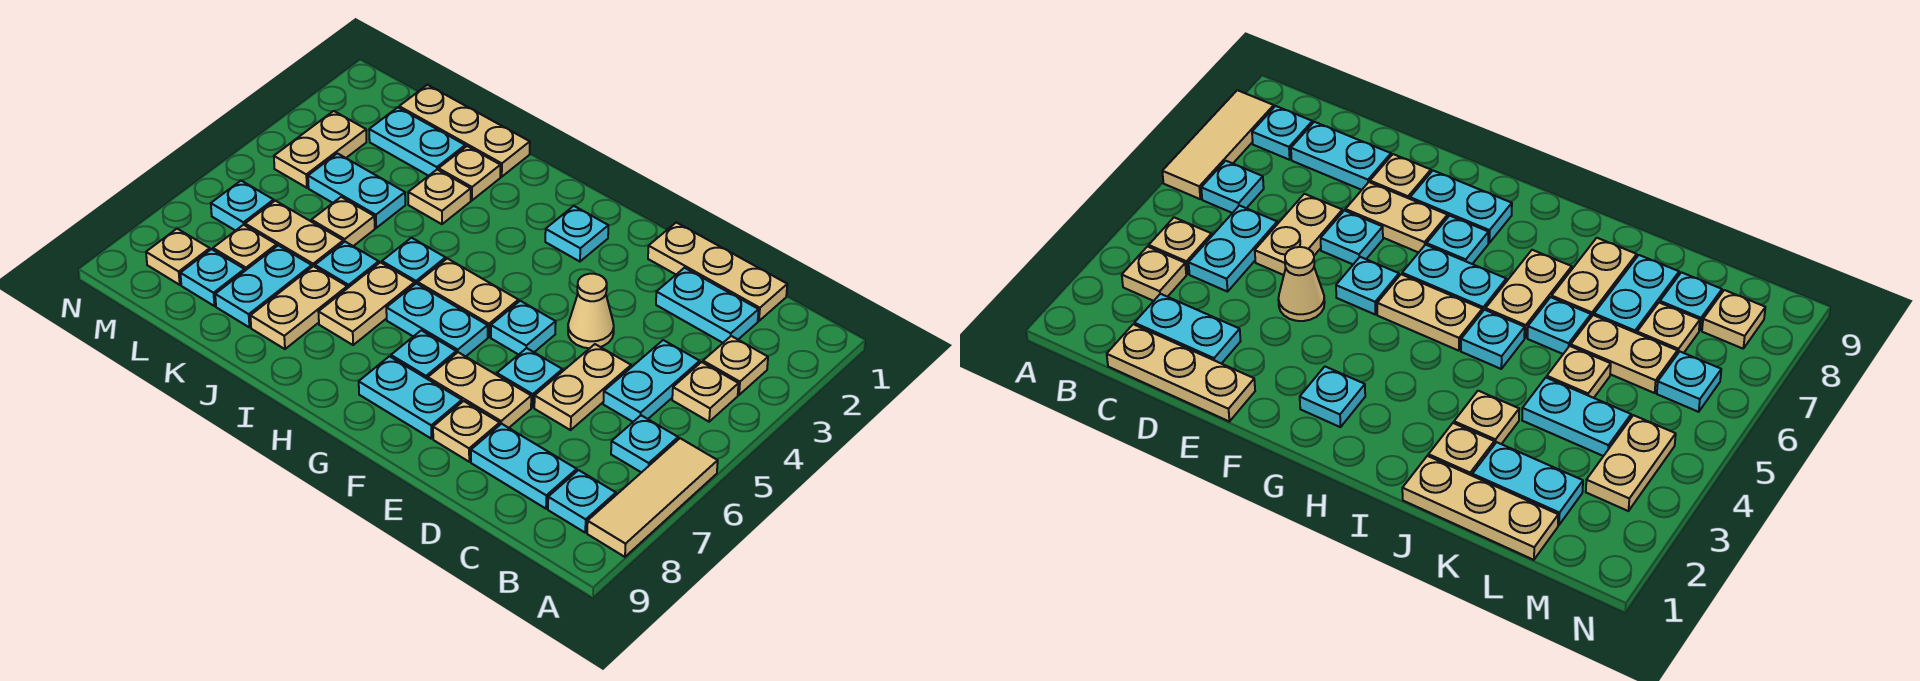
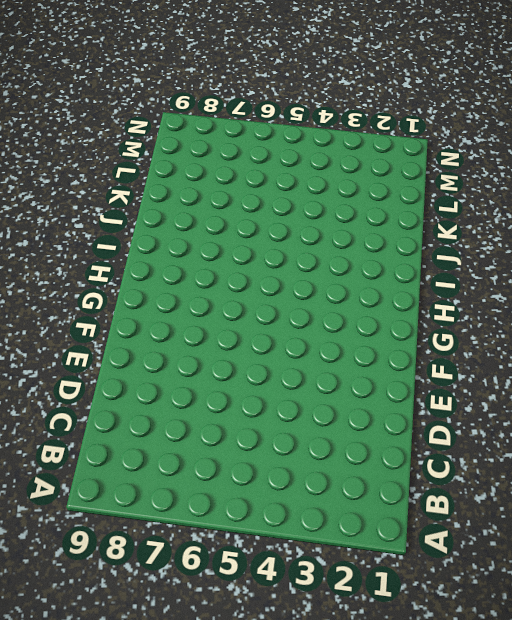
none -> tan 1x3 tile [587,438,718,557]
none -> tan 1x1 plate [703,336,768,395]
none -> tan 1x1 plate [672,362,739,422]
none -> cyan 1x1 plate [611,415,678,473]

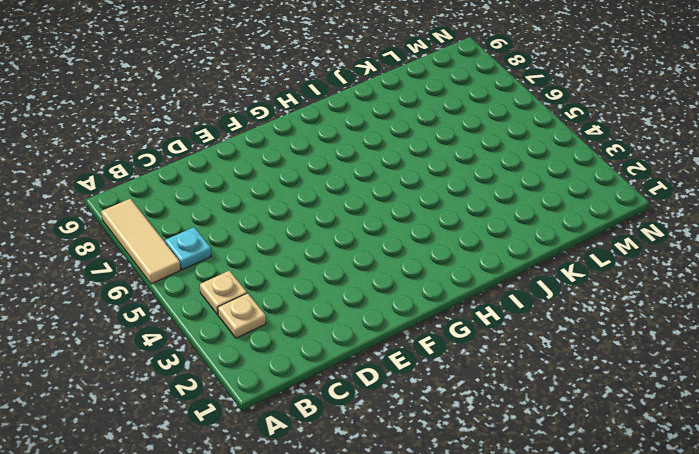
none -> cyan 1x1 plate [548,470,616,532]
none -> tan 1x3 plate [648,222,787,321]
none -> cyan 1x2 plate [656,268,759,343]
none -> cyan 1x2 plate [603,340,700,422]

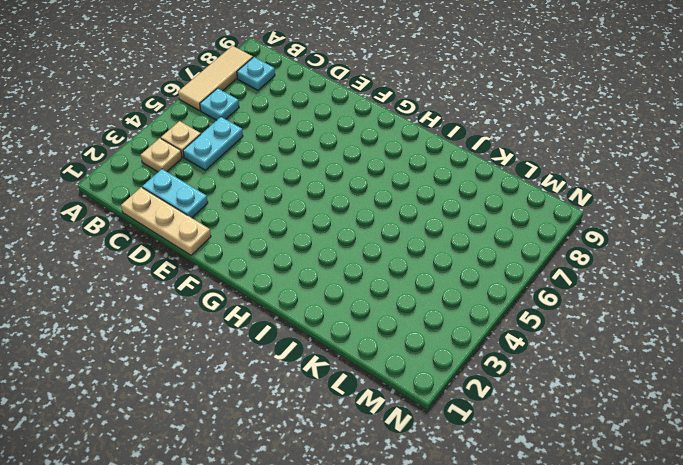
none -> cyan 1x2 plate [471,424,577,509]
none -> tan 1x2 plate [534,344,631,430]
none -> tan 1x1 cone [568,274,614,348]
none -> cyan 1x1 plate [497,348,562,407]

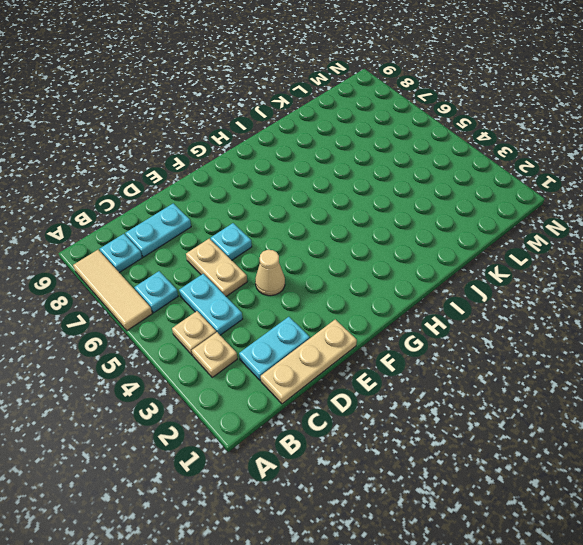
none -> tan 1x2 plate [428,352,531,428]
none -> tan 1x1 plate [433,401,500,462]
none -> cyan 1x1 plate [491,301,556,355]
none -> cyan 1x2 plate [359,356,462,439]

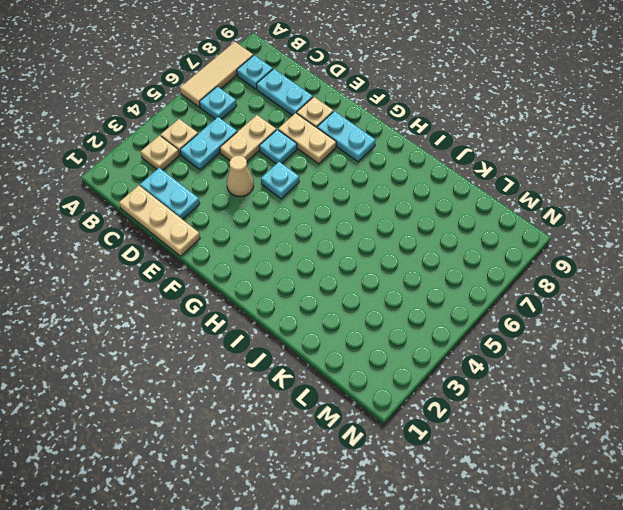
none -> cyan 1x1 plate [545,206,608,262]
none -> tan 1x2 plate [418,258,518,337]
none -> cyan 1x2 plate [386,283,488,357]
none -> cyan 1x1 plate [391,330,456,379]

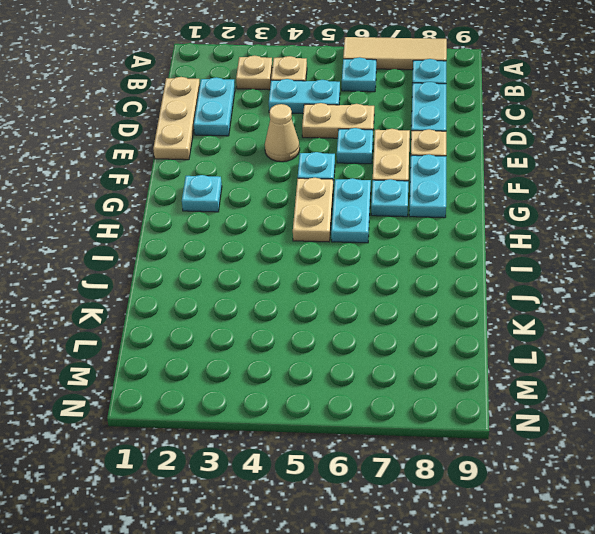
none -> cyan 1x1 plate [382,238,446,284]
none -> tan 1x2 plate [319,262,415,345]
none -> tan 1x3 plate [399,85,530,177]
none -> tan 1x1 plate [439,146,500,200]

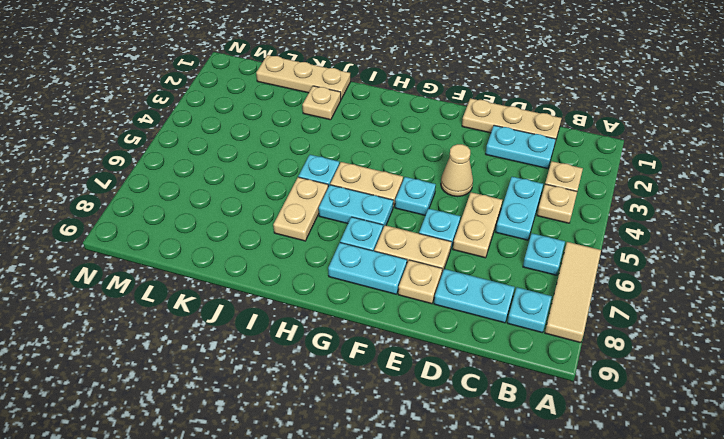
none -> cyan 1x1 plate [545,206,608,262]
none -> tan 1x1 plate [408,170,471,224]
none -> cyan 1x1 plate [315,242,379,288]
none -> tan 1x2 plate [250,266,347,349]

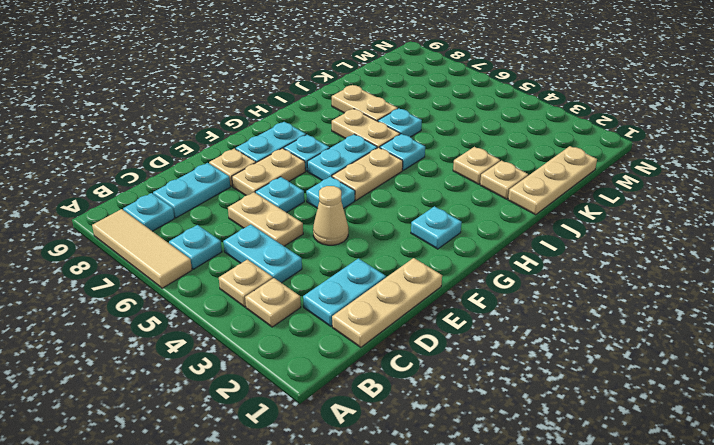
none -> cyan 1x2 plate [369,107,465,176]
none -> cyan 1x2 plate [308,153,405,228]
none -> tan 1x1 plate [311,197,375,246]
none -> tan 1x2 plate [245,201,343,267]

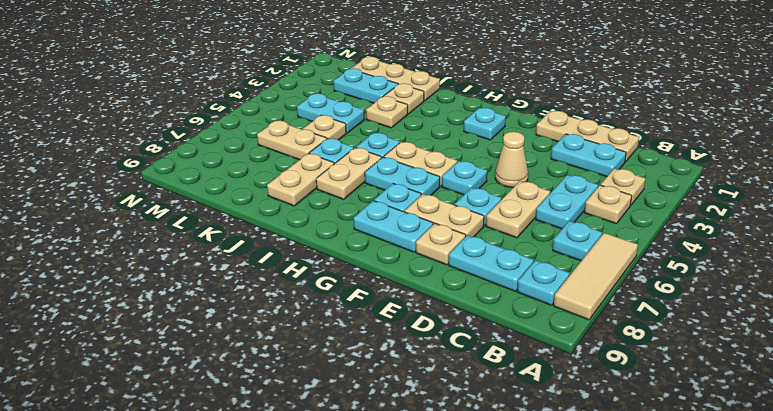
none -> cyan 1x2 plate [215,245,312,327]
none -> tan 1x1 plate [213,225,277,271]
none -> cyan 1x1 plate [180,249,245,306]
none -> tan 1x2 plate [274,111,366,188]

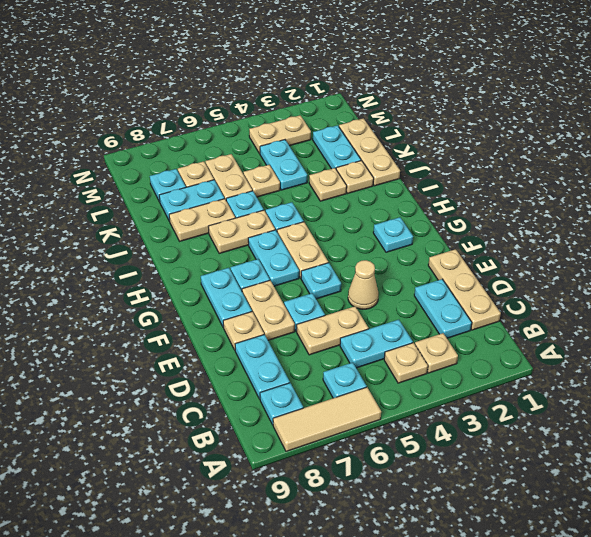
none -> cyan 1x1 plate [211,181,274,231]
none -> tan 1x1 plate [146,229,210,285]

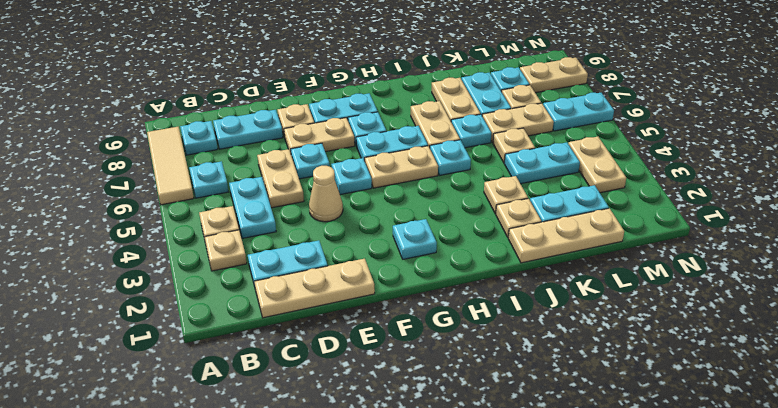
cyan 1x2 plate [543,93,614,131] -> cyan 1x1 plate [211,181,274,231]
tan 1x2 plate [520,57,588,93] -> tan 1x1 plate [146,229,210,285]

